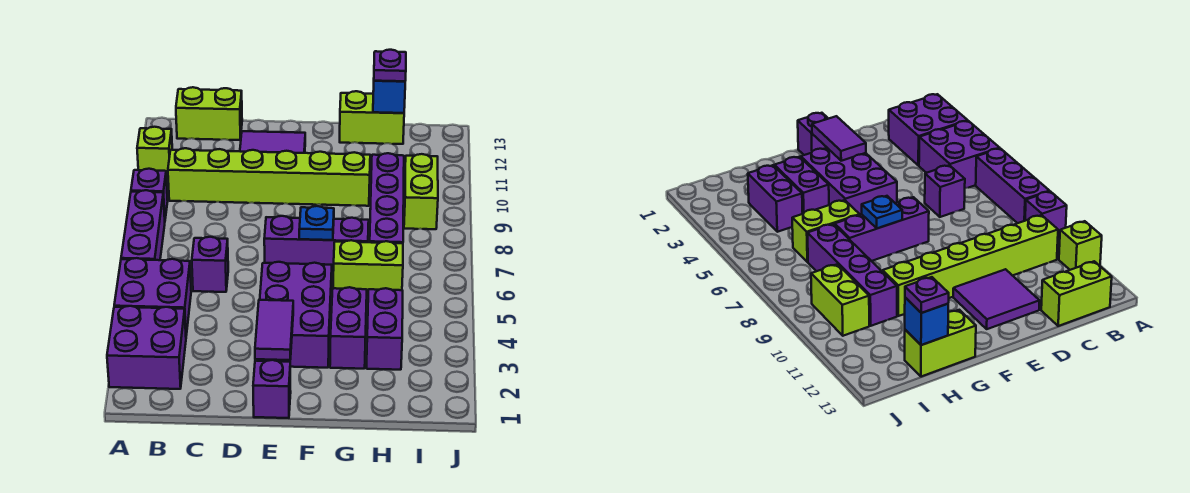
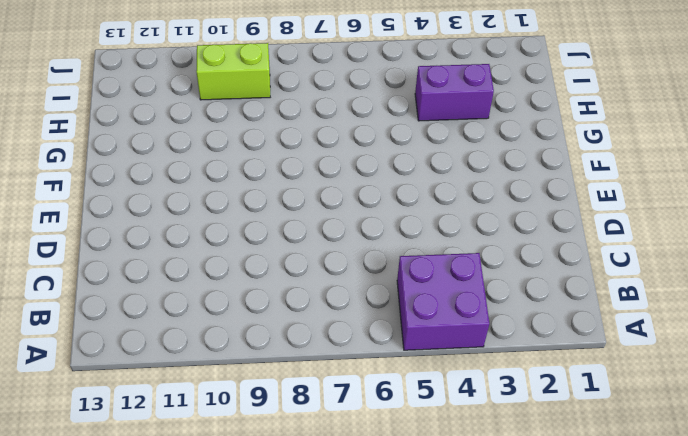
none -> purple 2x2 brick [107,306,186,389]
none -> purple 1x3 brick [121,190,165,260]
none -> purple 1x1 brick [131,169,168,218]

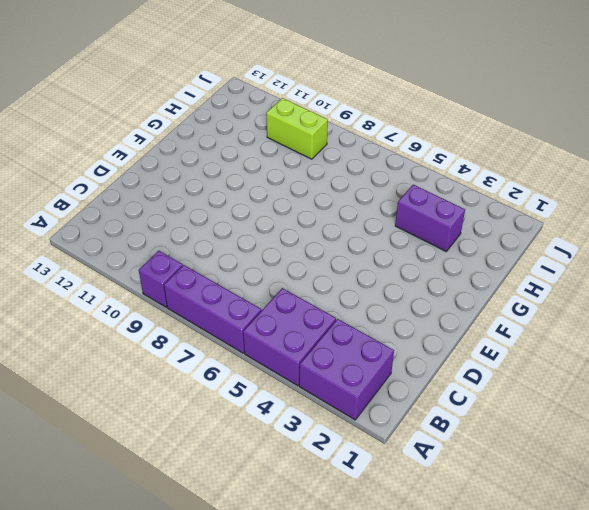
none -> lime 1x1 brick [137,127,172,180]
none -> lime 1x6 brick [168,148,370,206]
none -> lime 1x2 brick [176,87,242,140]

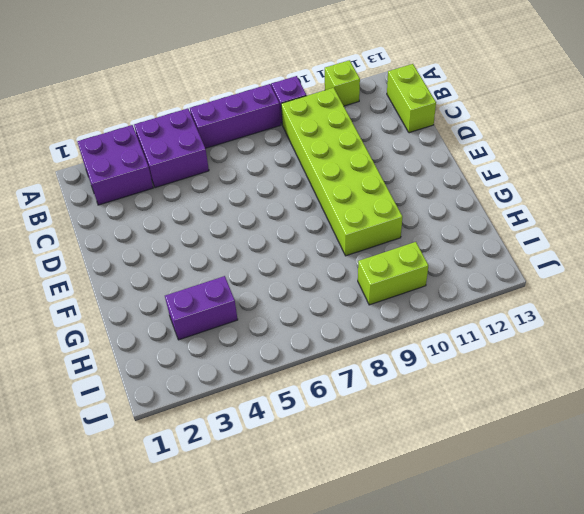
lime 2x6 brick [281,88,403,256] -> lime 1x6 brick [168,148,370,206]
none -> purple 1x1 brick [192,237,228,292]
none -> purple 2x2 tile [240,131,305,153]
none -> purple 1x1 brick [253,360,291,418]

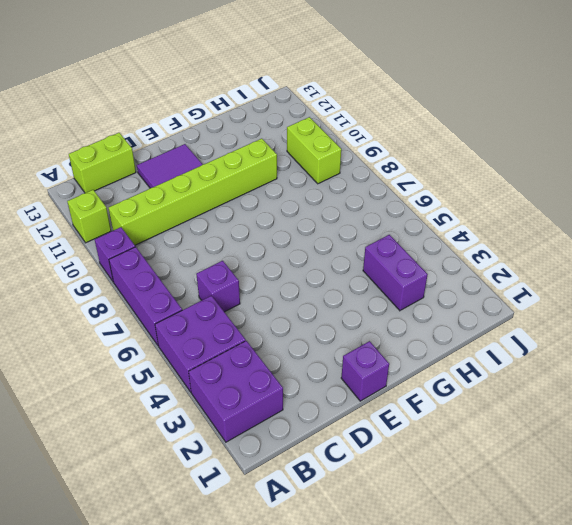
none -> purple 2x3 brick [257,262,332,368]
none -> purple 1x3 brick [264,216,369,272]
none -> purple 1x2 brick [330,287,367,369]

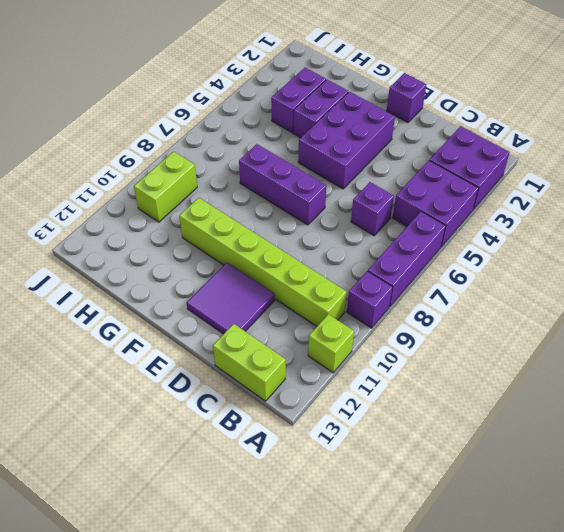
none -> lime 1x2 brick [333,240,403,296]
none -> lime 1x2 brick [340,91,404,144]
none -> purple 1x4 brick [370,153,404,243]

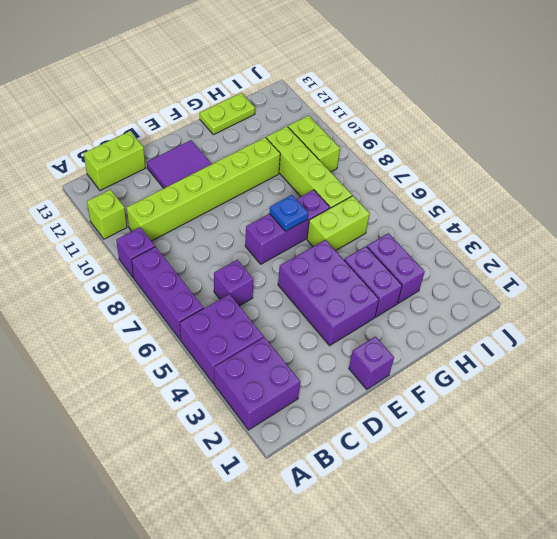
lime 1x2 plate [200,93,255,135] -> lime 1x2 brick [340,91,404,144]
lime 1x4 brick [266,126,352,208] -> purple 1x4 brick [370,153,404,243]
none -> purple 1x2 tile [255,300,293,360]
none -> blue 1x1 brick [373,81,405,113]
none -> purple 1x1 plate [374,50,406,81]

